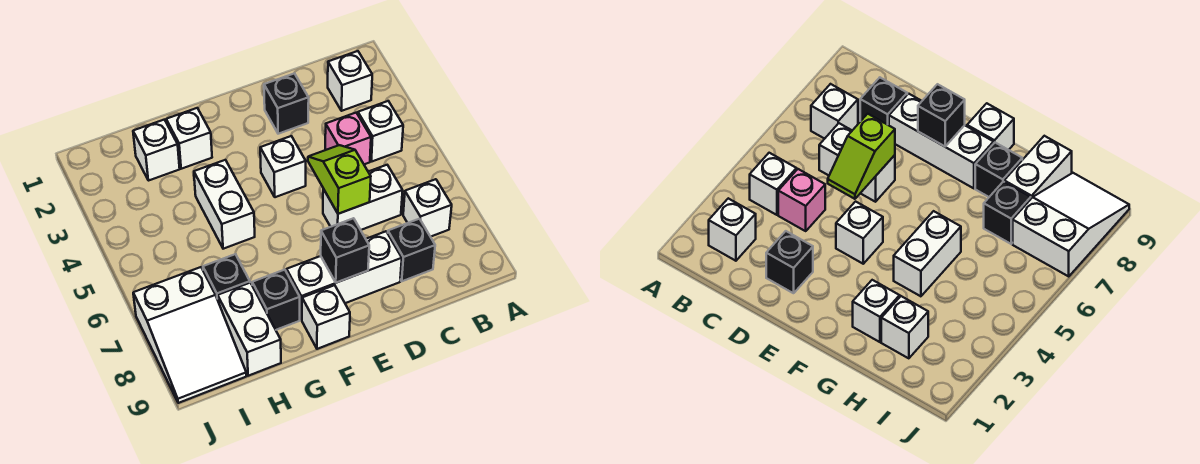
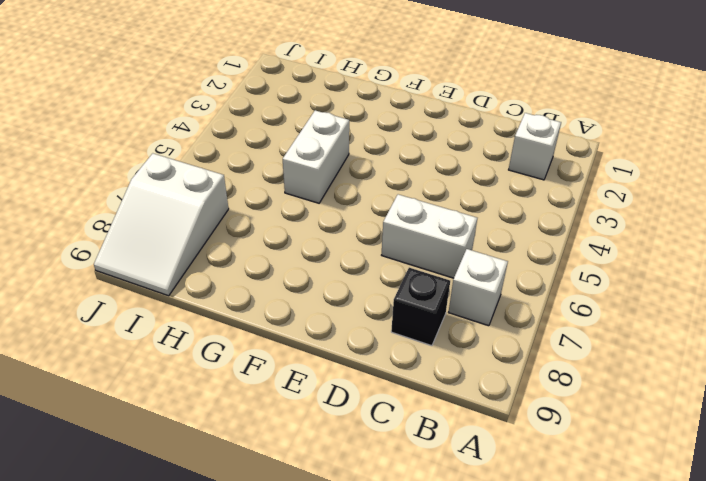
none -> white 1x1 brick [358,101,403,162]
none -> pink 1x1 brick [325,113,371,164]
none -> black 1x1 brick [264,73,309,134]

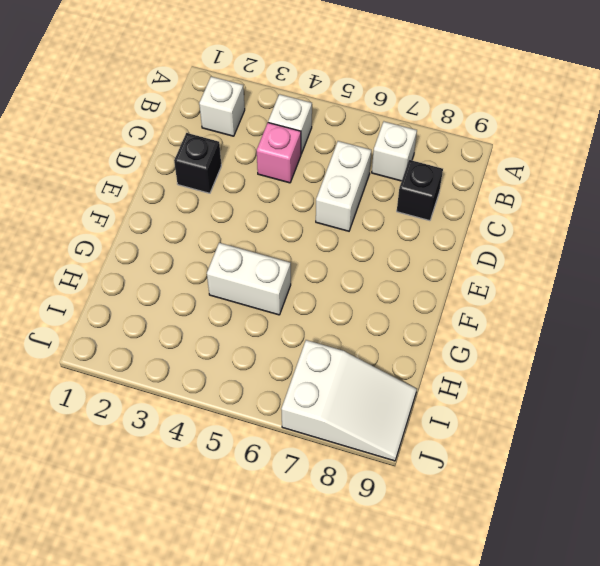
none -> white 1x3 brick [287,231,402,320]
none -> white 1x1 brick [260,136,306,197]
none -> white 1x1 brick [302,285,350,349]

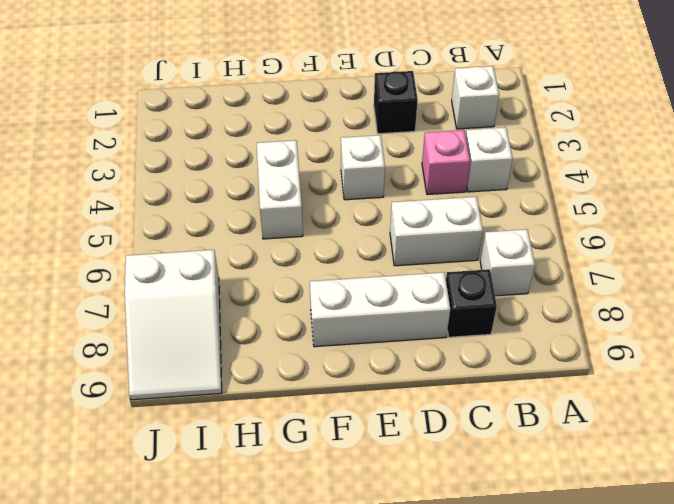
none -> white 1x1 brick [302,285,350,349]
none -> white 1x1 brick [166,108,212,169]
none -> black 1x1 brick [252,270,300,330]

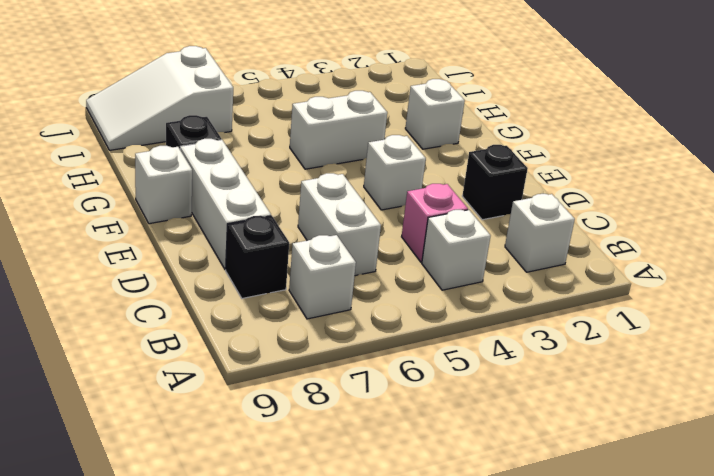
none -> white 1x1 brick [133,120,180,181]
none -> black 1x1 brick [203,254,250,300]
none -> white 1x2 brick [218,283,281,376]

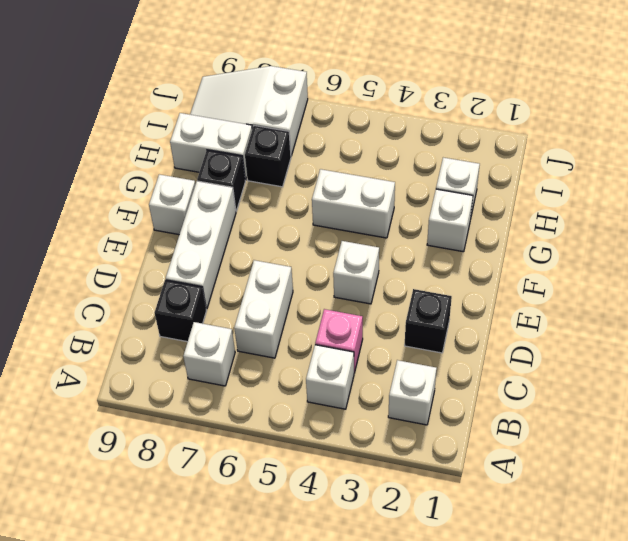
none -> lime 1x2 slope [308,145,371,214]
none -> black 1x1 brick [321,218,369,283]

